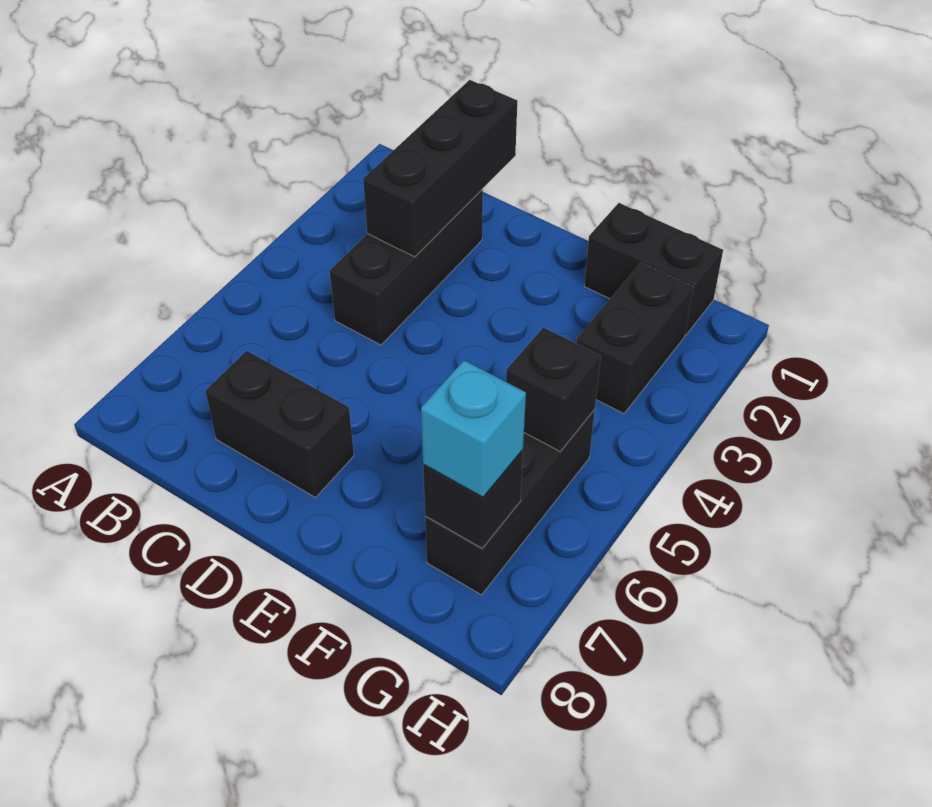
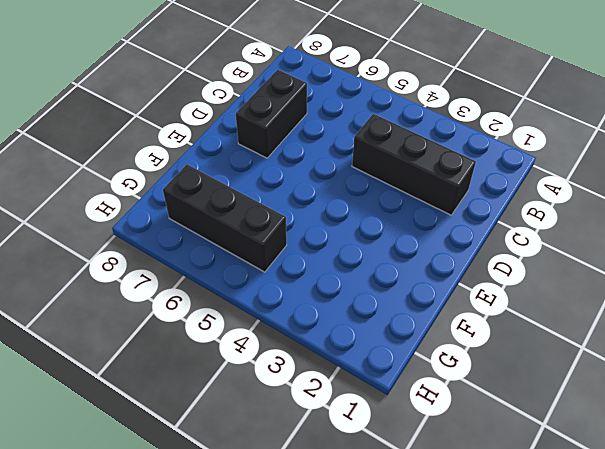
none -> black 1x2 brick [584,203,723,335]
none -> black 1x2 brick [576,263,693,414]

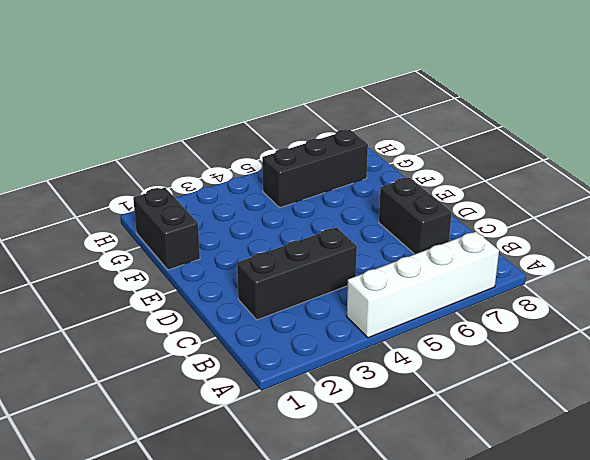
white 1x4 brick [347,232,499,338] -> none
none -> black 1x2 brick [576,263,693,414]
none -> black 1x3 brick [363,80,517,257]

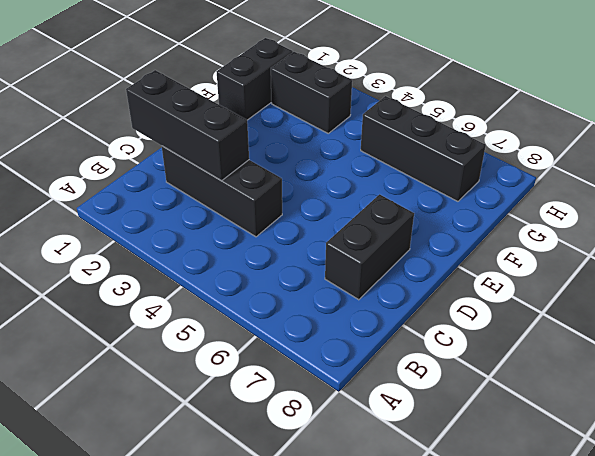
none -> black 1x1 brick [506,328,601,451]
none -> black 1x1 brick [423,450,523,548]

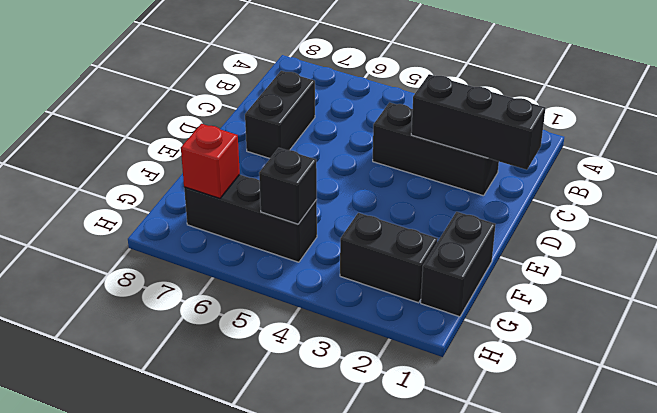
red 1x1 brick [181,124,240,198] -> black 1x1 brick [423,450,523,548]
none -> cyan 1x1 brick [421,360,526,497]

